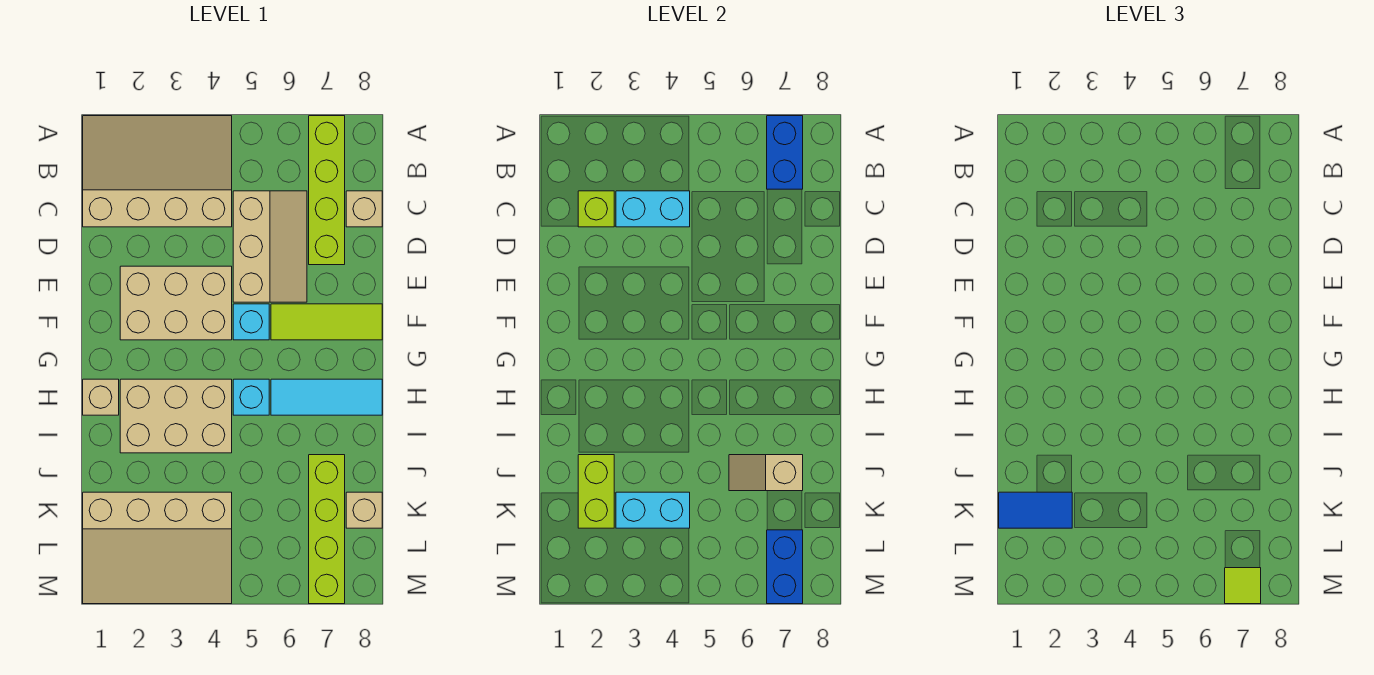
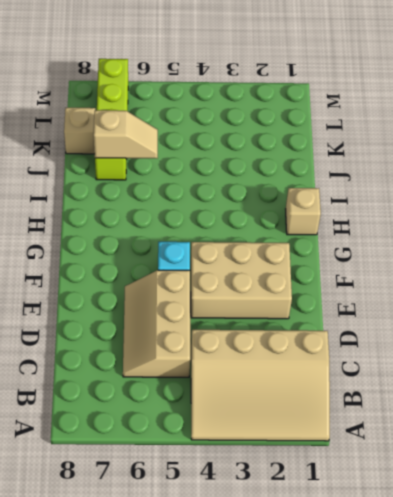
none -> lime 1x4 brick [309,116,345,265]
none -> tan 1x1 brick [346,191,382,227]
none -> lime 1x3 tile [271,304,382,340]

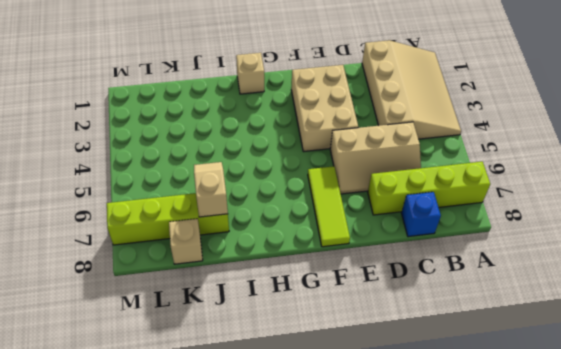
blue 1x1 brick [402,192,441,237] -> tan 1x1 brick [346,191,382,227]
none -> cyan 1x1 brick [233,304,269,340]
none -> tan 2x3 brick [120,379,232,453]
none -> cyan 1x1 brick [233,379,269,415]

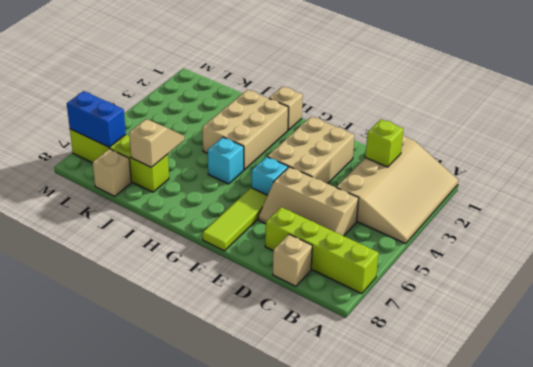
none -> cyan 1x3 tile [271,379,382,415]
none -> tan 3x4 slope [83,492,232,604]
none -> blue 1x2 brick [767,116,803,189]

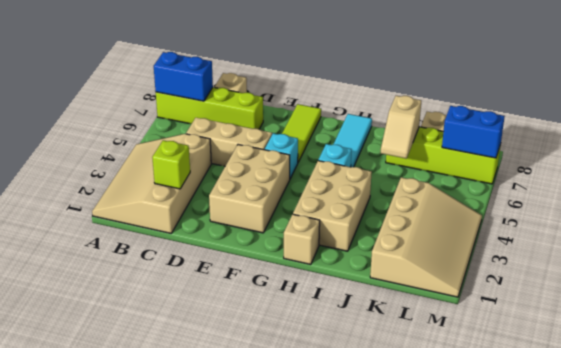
none -> cyan 1x2 brick [616,191,690,227]
none -> lime 1x2 brick [578,455,614,528]
none -> cyan 1x2 brick [616,492,690,528]

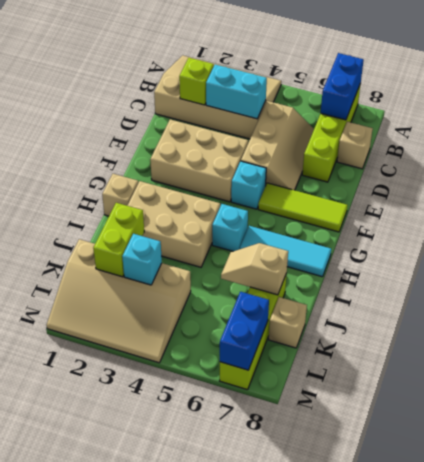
cyan 1x1 brick [122,234,162,285] -> cyan 1x2 brick [616,492,690,528]
none -> blue 1x2 tile [999,492,1072,528]
none -> lime 1x1 tile [1225,568,1261,604]

